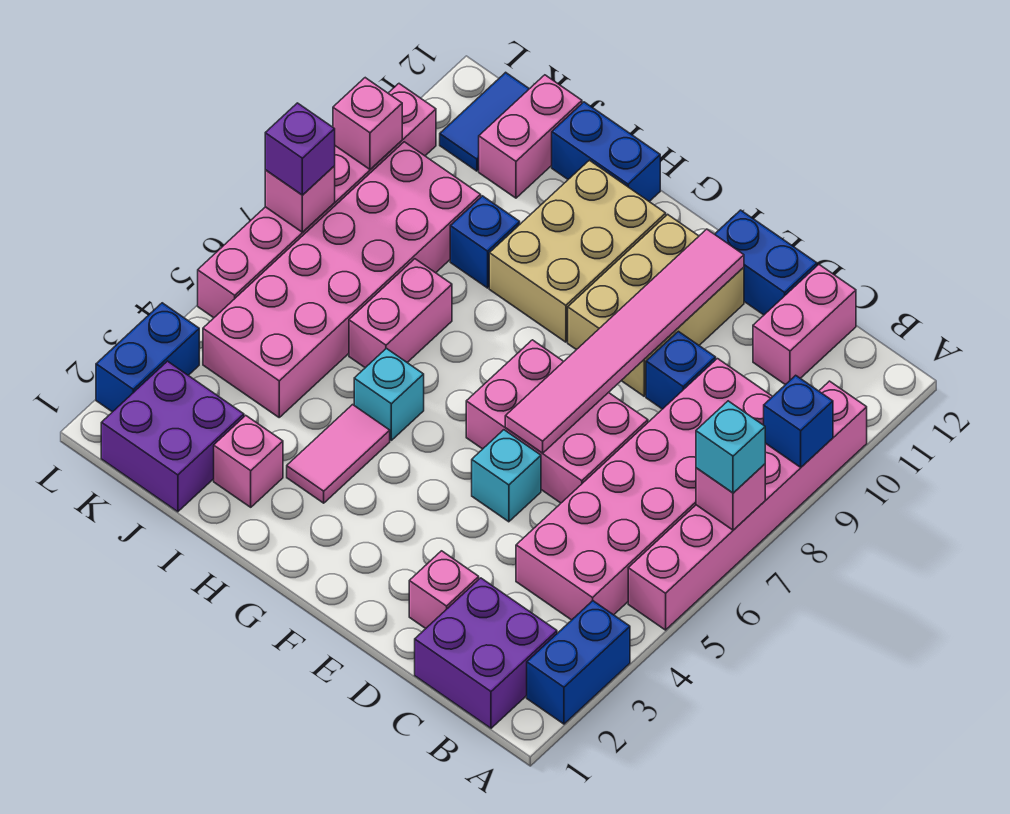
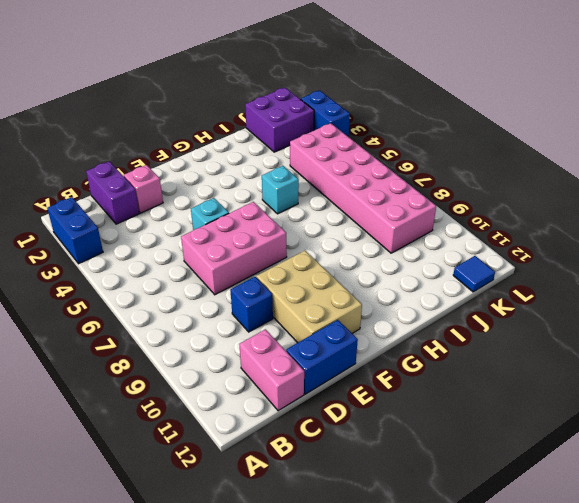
purple 1x2 brick [86,161,139,224] -> purple 2x2 brick [415,578,557,728]
blue 1x1 tile [453,256,495,292] -> blue 1x2 tile [440,72,529,171]
none -> pink 1x6 brick [628,381,867,630]
none -> pink 2x6 brick [516,359,773,620]
none -> tan 2x3 brick [489,160,666,342]
none -> pink 1x2 tile [287,405,390,503]

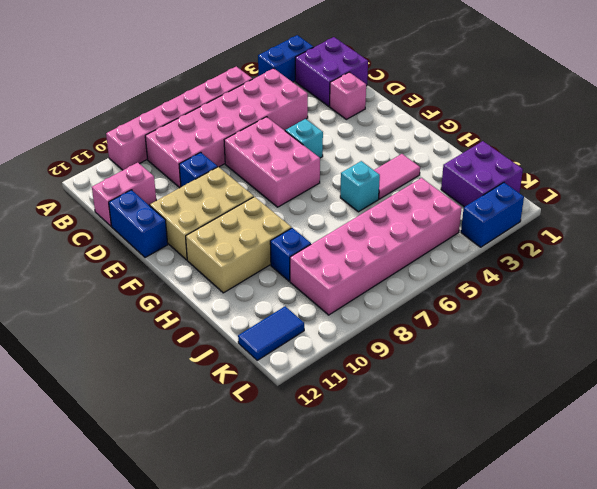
none -> blue 1x2 brick [552,102,660,202]
none -> pink 1x1 brick [214,415,283,507]
none -> pink 1x2 brick [349,259,452,368]
none -> pink 1x2 brick [479,75,582,198]

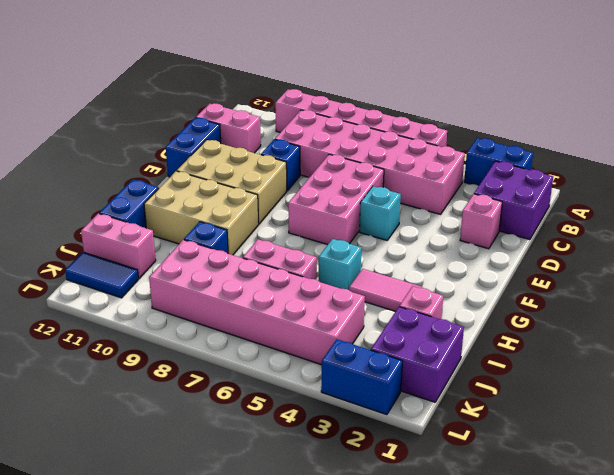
none -> pink 1x6 brick [198,84,436,318]
none -> pink 1x1 brick [696,464,765,530]
none -> blue 1x1 brick [764,375,833,467]
none -> pink 1x6 tile [505,229,744,453]

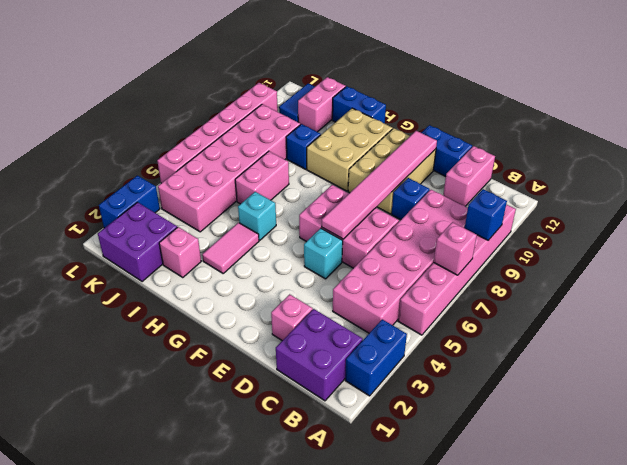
none -> pink 1x1 brick [265,166,335,232]
none -> pink 1x1 brick [333,78,402,169]
none -> cyan 1x1 brick [696,401,765,493]
none -> purple 1x1 brick [265,103,335,195]

